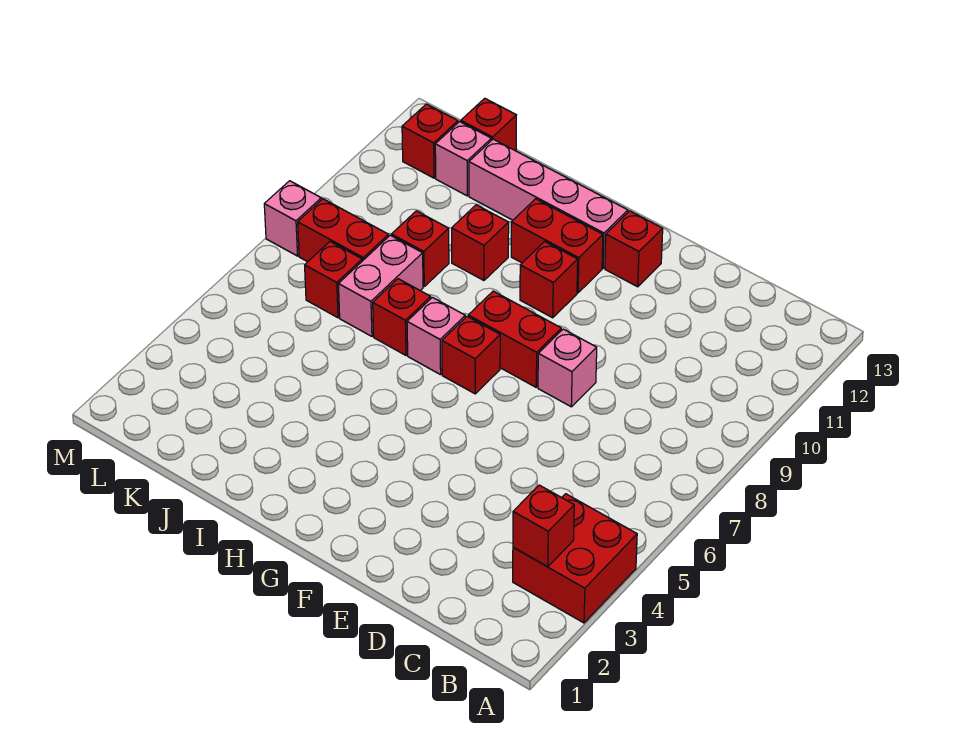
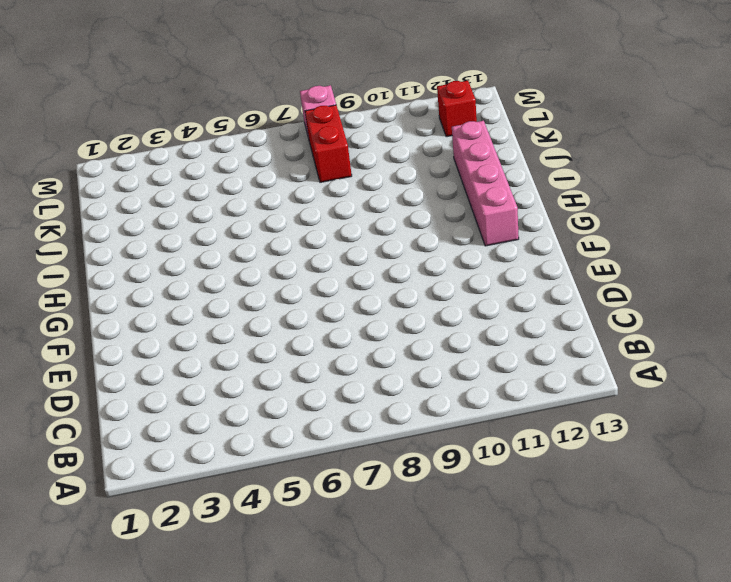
none -> red 2x2 brick [513,494,637,623]
none -> pink 1x1 brick [538,329,597,407]
none -> red 1x2 brick [468,291,561,387]

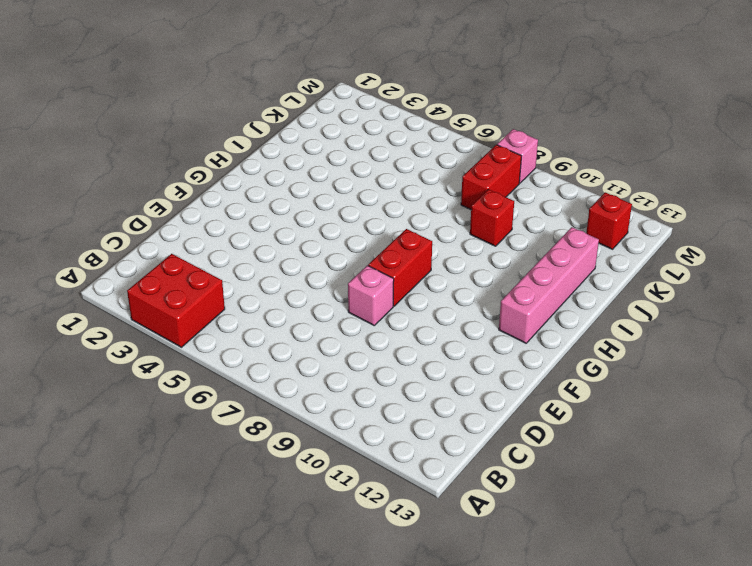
none -> red 1x1 brick [605,211,663,287]
none -> red 1x1 brick [442,317,500,394]
none -> red 1x1 brick [520,241,578,318]

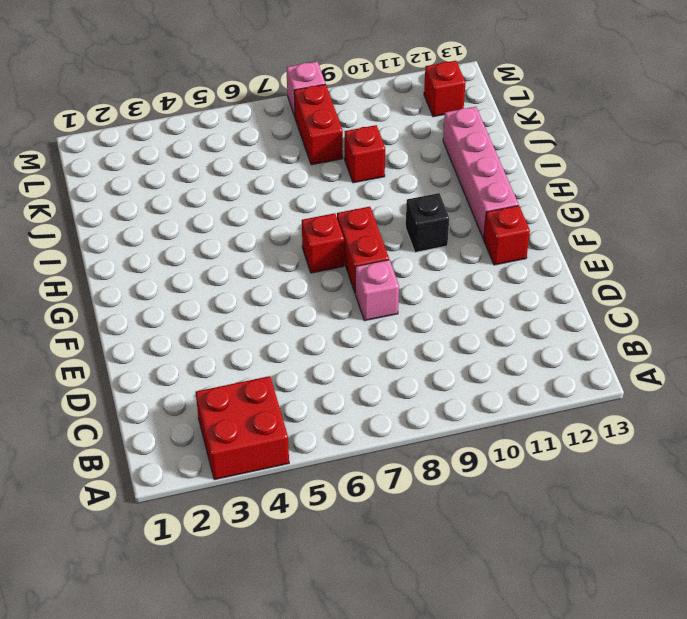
black 1x1 brick [406,193,449,252] -> red 1x1 brick [520,241,578,318]
none -> red 1x2 brick [511,199,603,293]
none -> pink 1x1 brick [407,297,465,375]
none -> red 1x1 brick [373,279,431,355]

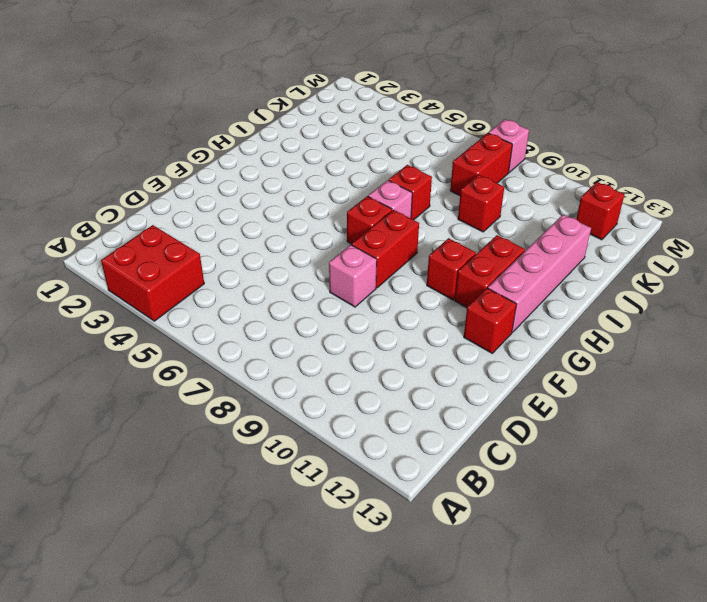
none -> red 1x1 brick [452,205,509,280]
none -> pink 1x2 brick [338,235,423,336]
none -> red 1x1 brick [305,242,362,318]

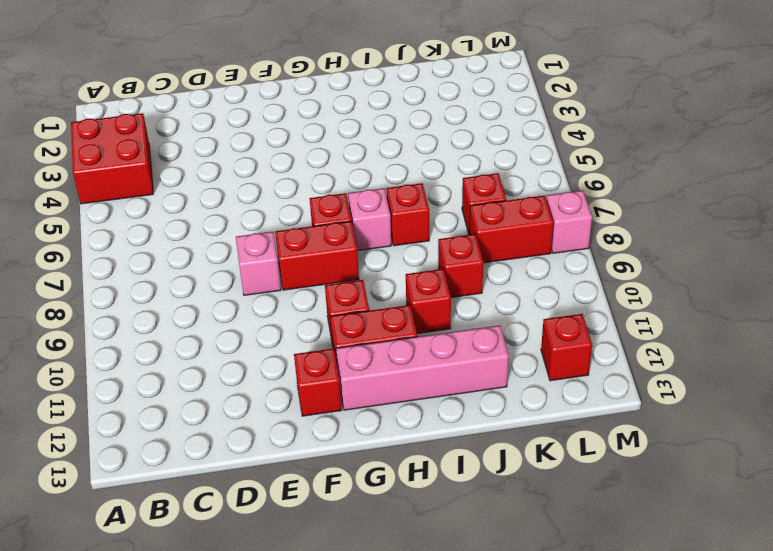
none -> pink 1x2 brick [338,235,423,336]
none -> pink 1x1 brick [435,122,491,196]
none -> red 1x1 brick [461,98,516,151]

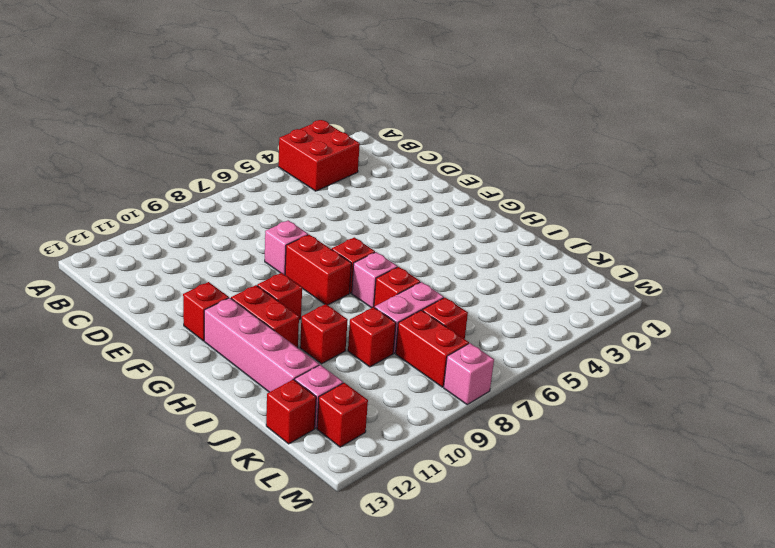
none -> red 1x1 brick [513,485,574,567]

